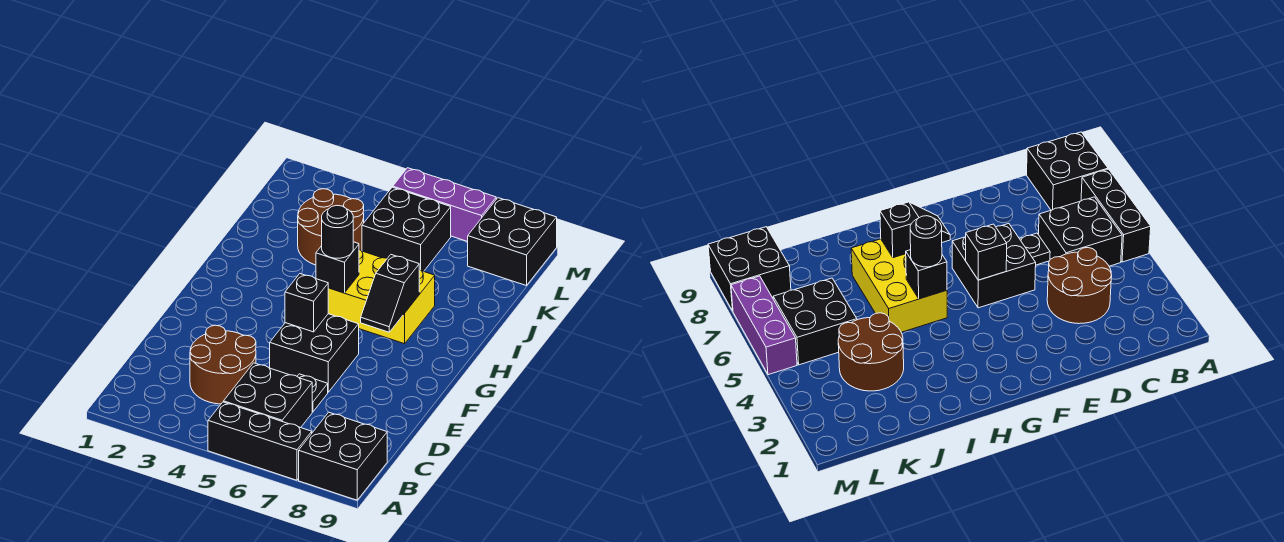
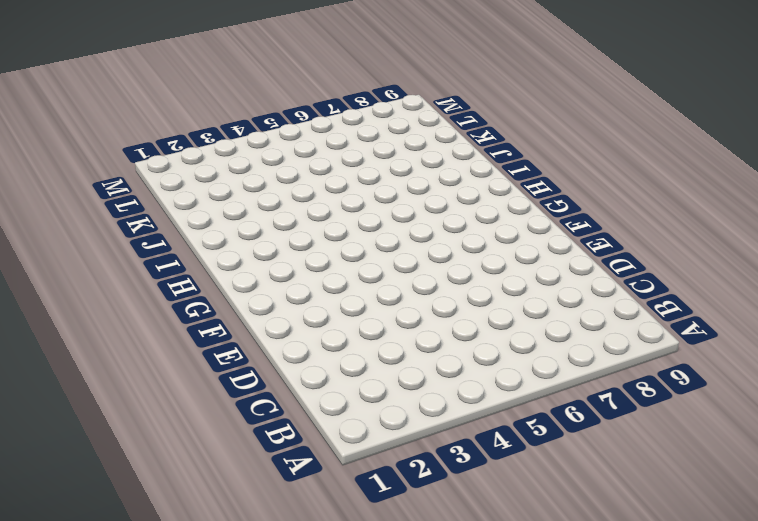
none -> black 1x3 brick [208,402,312,480]
none -> black 2x2 brick [299,412,387,500]
none -> black 2x2 brick [224,363,312,428]

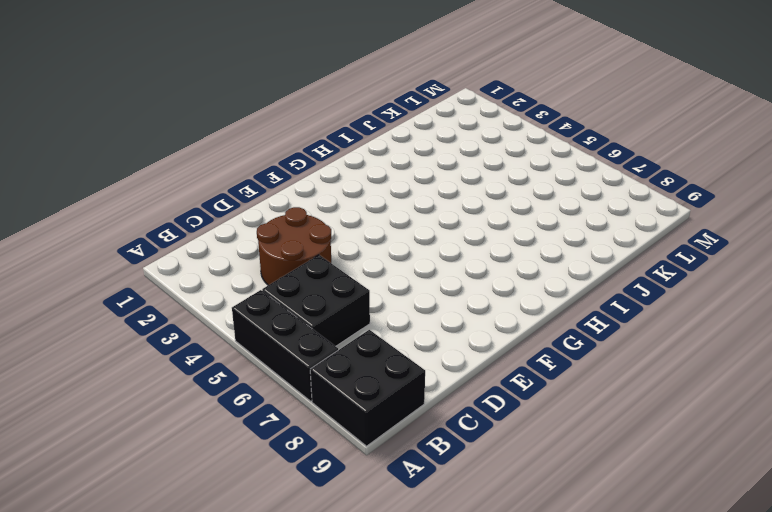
none -> black 1x1 plate [297,374,328,412]
none -> black 2x2 brick [270,314,359,392]
none -> yellow 2x3 brick [328,250,435,344]

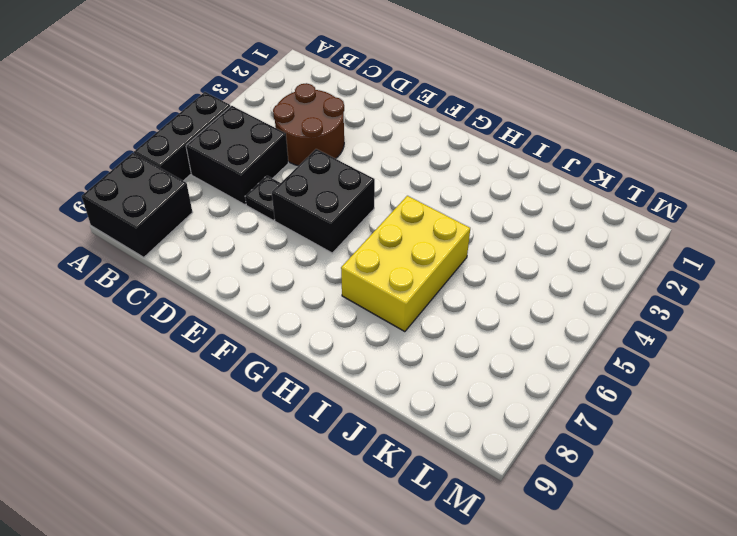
none -> brown 2x2 round brick [298,189,364,265]
none -> black 2x2 brick [362,187,451,271]
none -> black 2x2 brick [468,198,557,286]

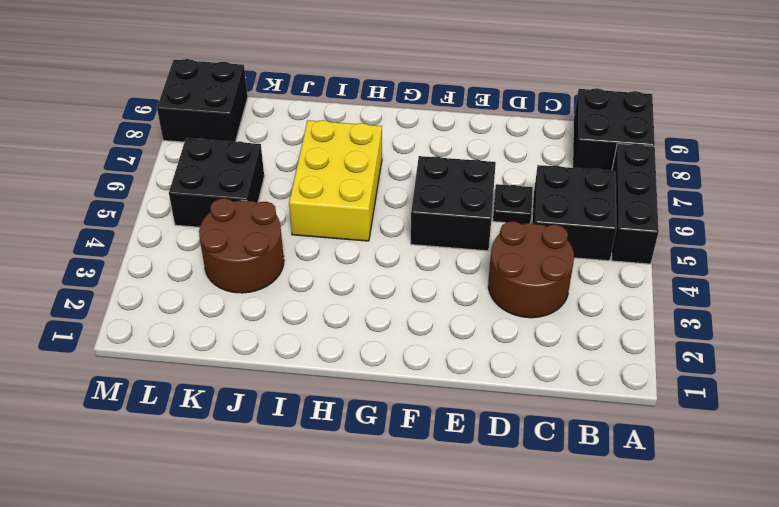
none -> purple 1x3 brick [393,168,496,242]
none -> black 1x1 brick [285,274,328,332]
none -> black 1x2 slope [361,255,419,332]

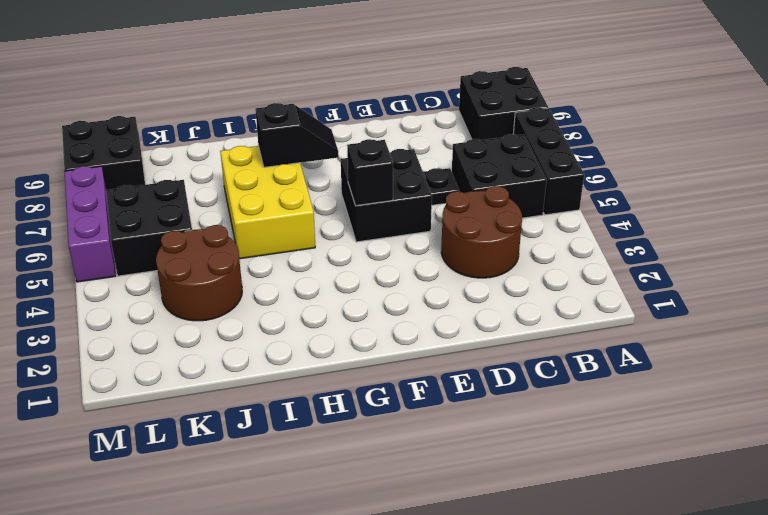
none -> black 1x1 brick [316,242,359,293]
none -> black 1x1 round brick [322,206,353,258]

